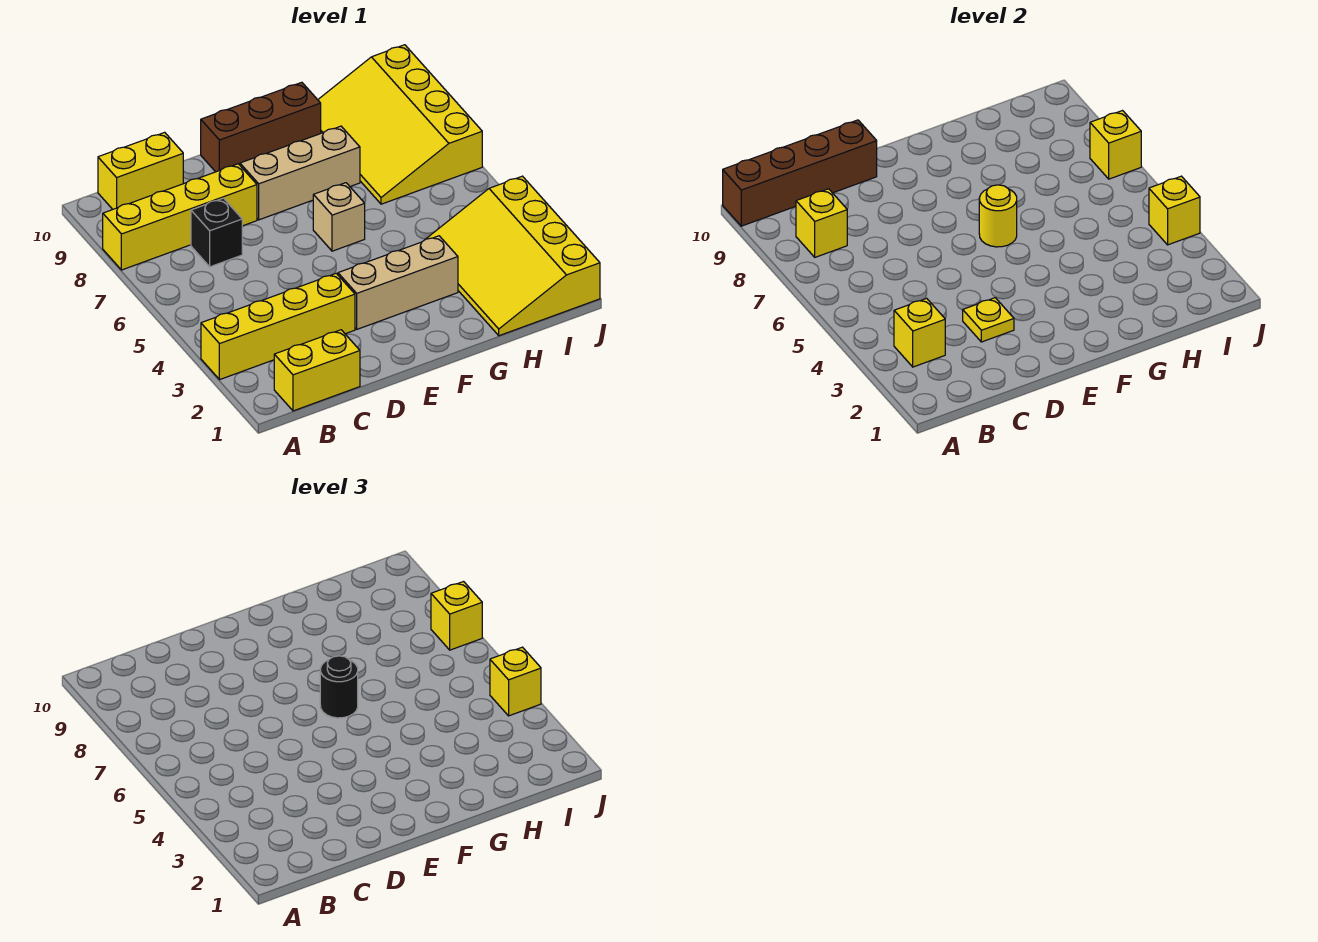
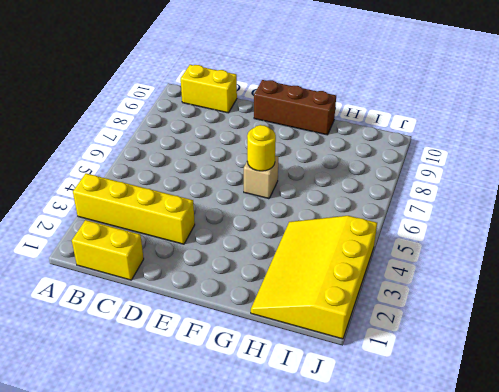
none -> yellow 1x4 brick [103,164,257,270]
none -> black 1x1 brick [191,198,242,267]
none -> tan 1x3 brick [338,236,458,329]

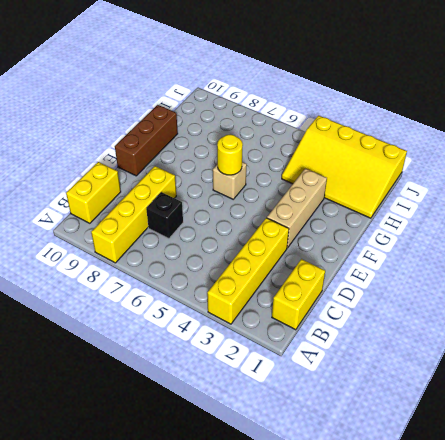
none -> tan 1x3 brick [240,126,360,220]
none -> yellow 3x4 slope [318,45,482,204]
none -> brown 1x4 brick [723,120,877,226]

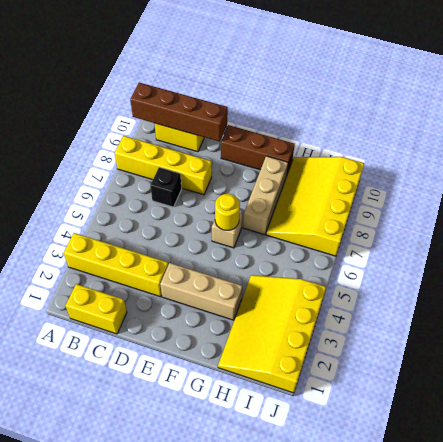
tan 1x3 brick [243,156,288,235] -> tan 1x3 brick turned to [240,126,360,220]
none -> yellow 1x1 brick [894,298,945,367]
none -> yellow 1x1 brick [796,189,847,257]
none -> yellow 1x1 plate [963,298,1014,342]

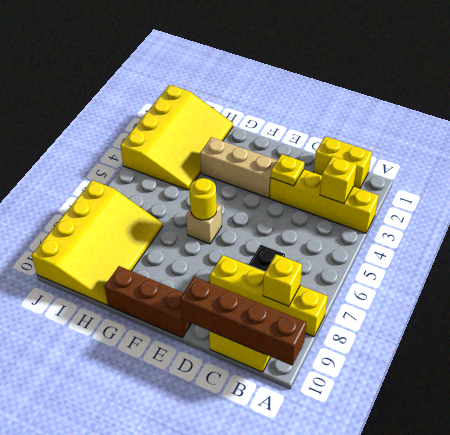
none -> tan 1x3 brick [240,126,360,220]
none -> yellow 1x1 brick [1149,176,1200,245]
none -> yellow 1x1 brick [1090,111,1141,179]

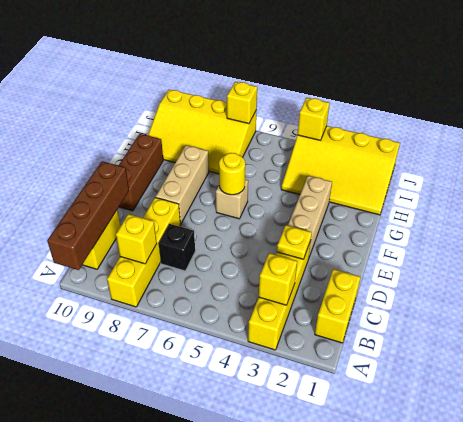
none -> black 1x1 round brick [320,656,358,718]
none -> yellow 1x1 brick [490,647,541,716]
none -> yellow 1x1 brick [431,582,482,650]

